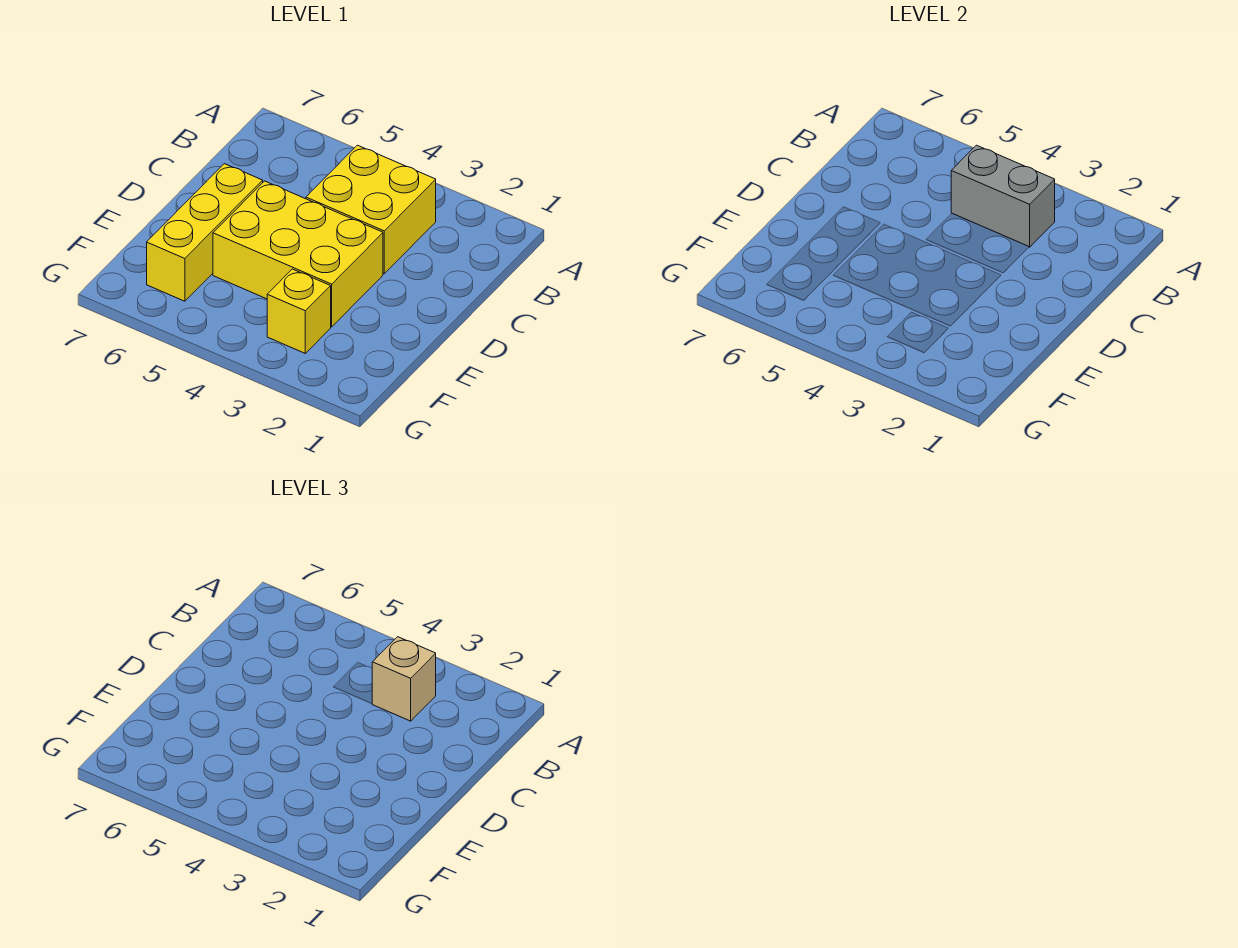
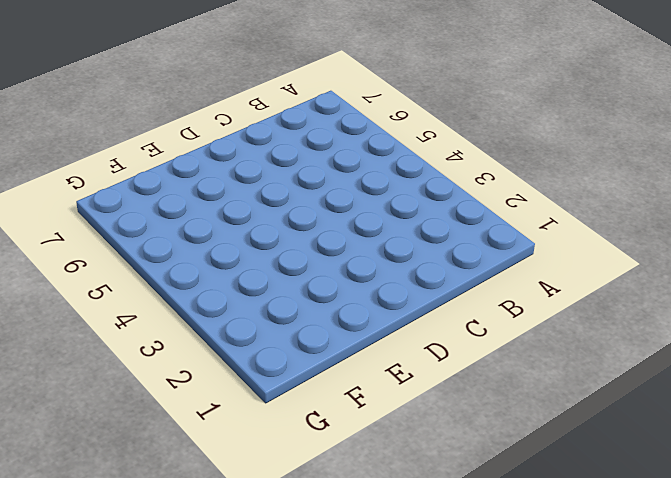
none -> yellow 2x2 brick [306,145,436,273]
none -> yellow 2x3 brick [213,181,383,327]

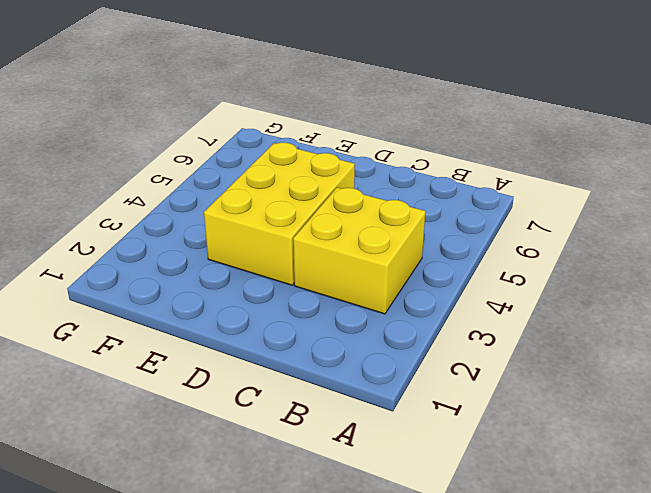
none -> yellow 1x3 brick [147,164,263,301]
none -> yellow 1x1 brick [267,269,331,353]

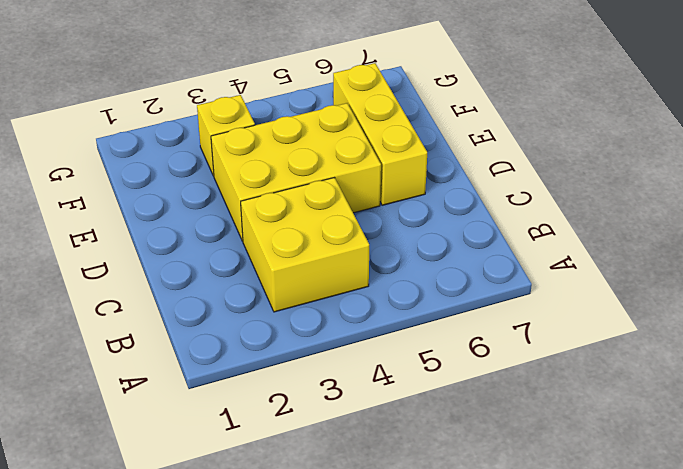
none -> grey 1x2 brick [951,145,1055,247]
none -> tan 1x1 brick [372,637,436,721]

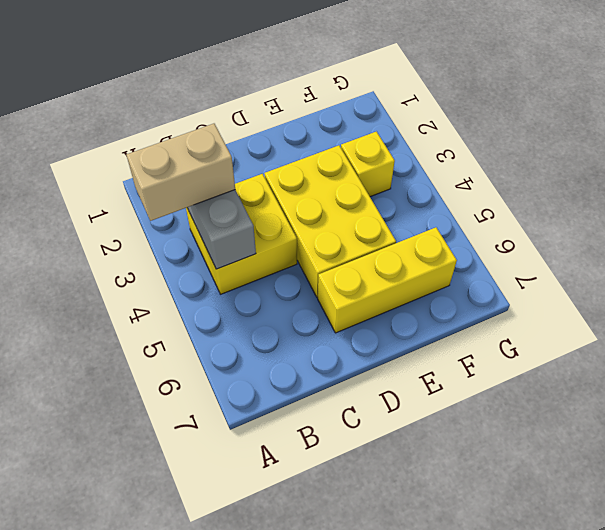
tan 1x2 brick [127,124,235,221] -> tan 1x1 brick [372,637,436,721]

